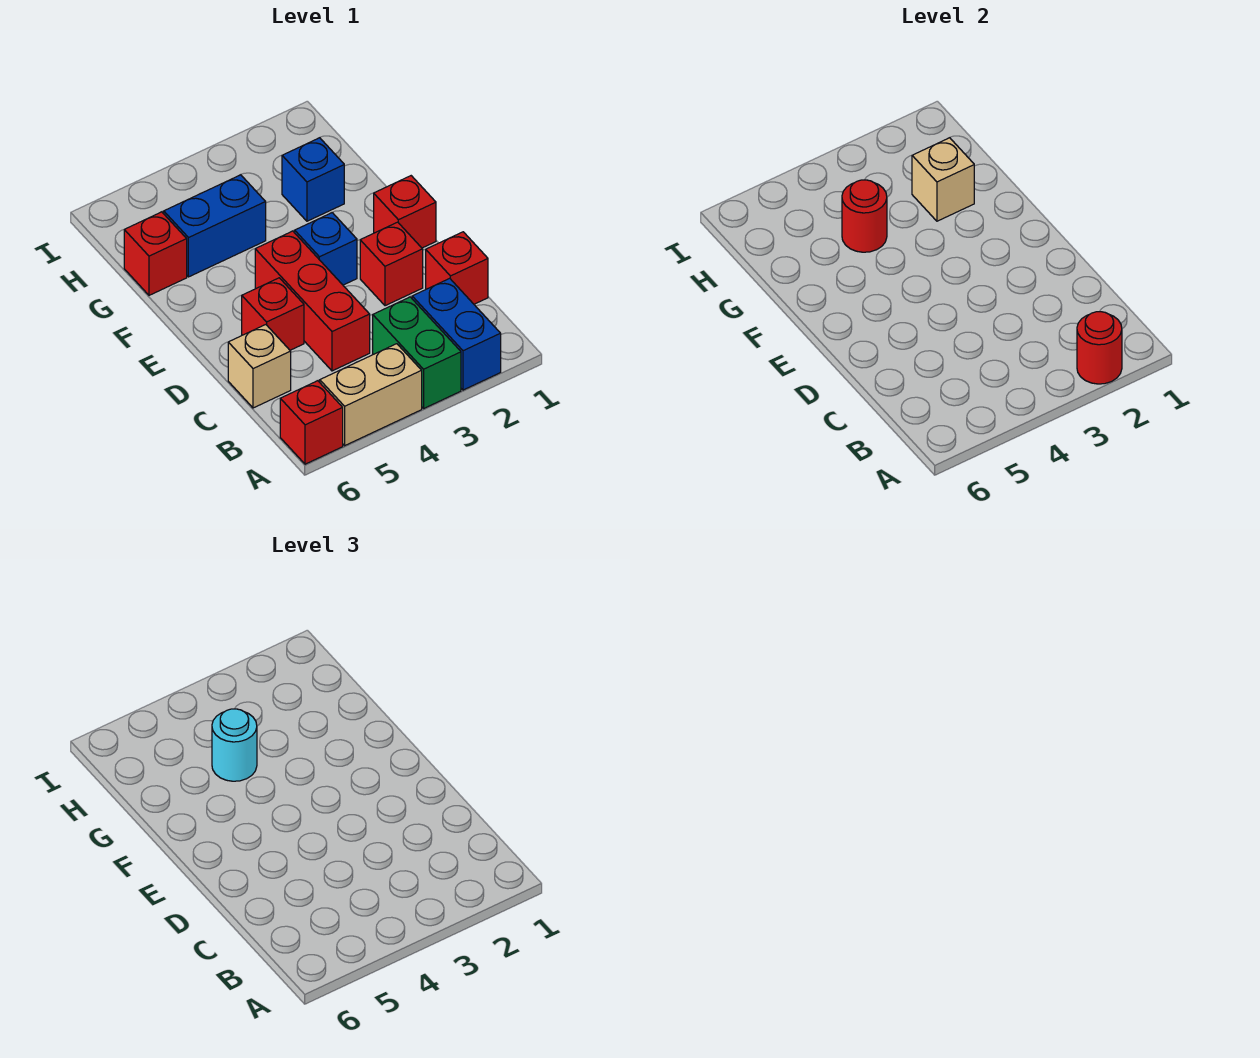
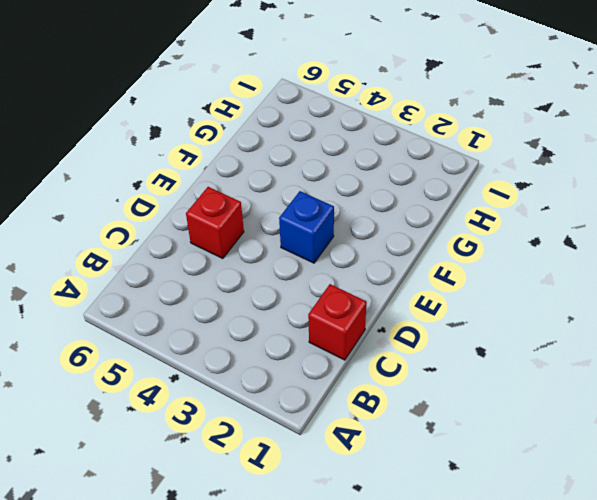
none -> blue 1x2 brick [412,278,501,390]
none -> green 1x2 brick [373,297,461,408]
none -> tan 1x2 brick [320,344,422,446]

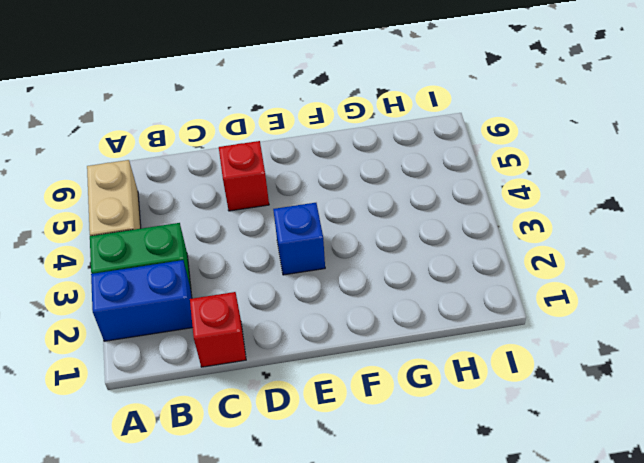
none -> red 1x1 brick [280,381,343,464]
none -> red 1x3 brick [255,231,370,371]
none -> tan 1x1 brick [228,325,291,408]

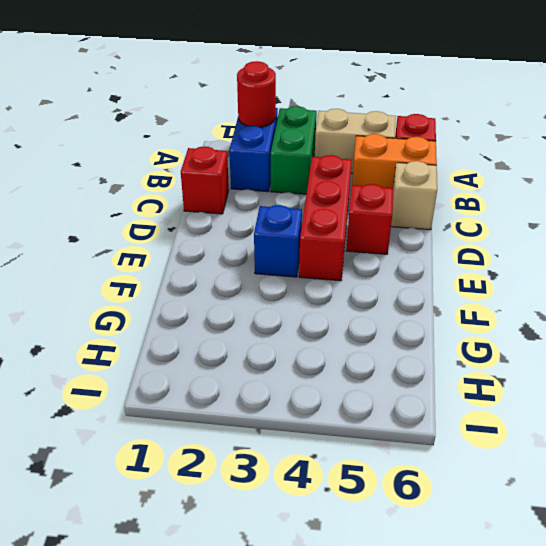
orange 1x2 brick [352,134,437,188] -> none
none -> red 1x1 brick [360,222,423,306]
none -> red 1x1 brick [374,176,436,248]
none -> blue 1x1 brick [282,138,344,221]

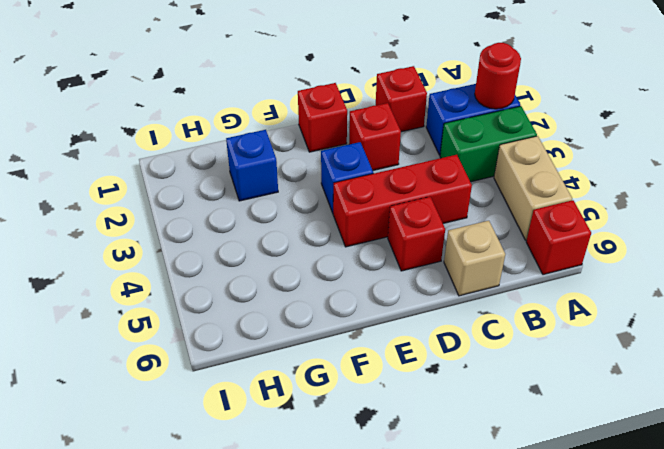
none -> blue 1x2 brick [164,175,266,277]
none -> red 1x1 brick [124,212,187,295]
none -> tan 1x1 brick [912,138,974,221]

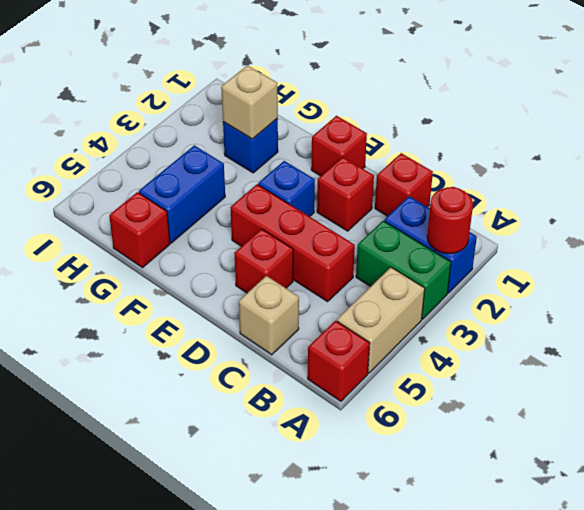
none -> red 1x1 round brick [842,180,887,252]
none -> cyan 1x1 round brick [212,709,257,781]

